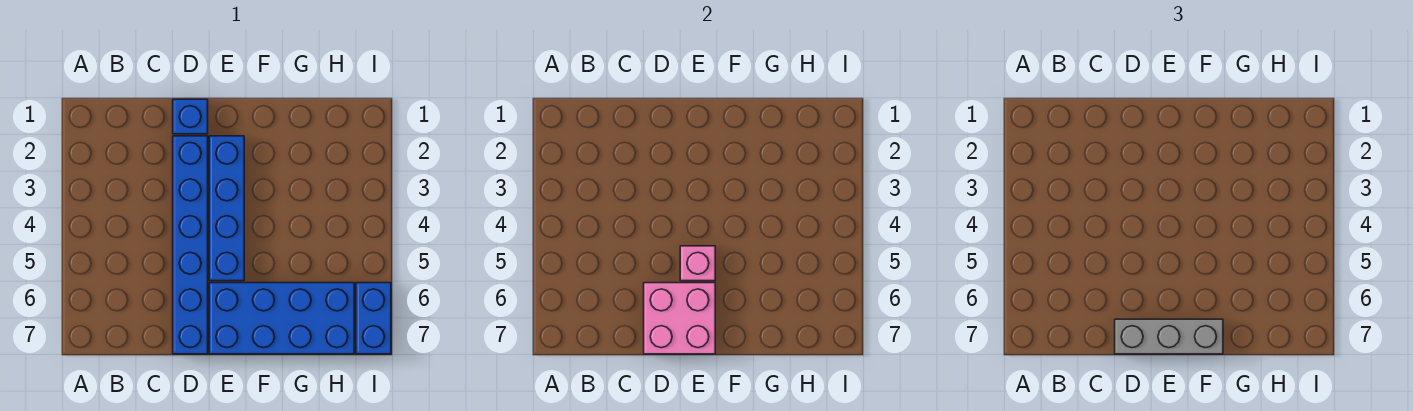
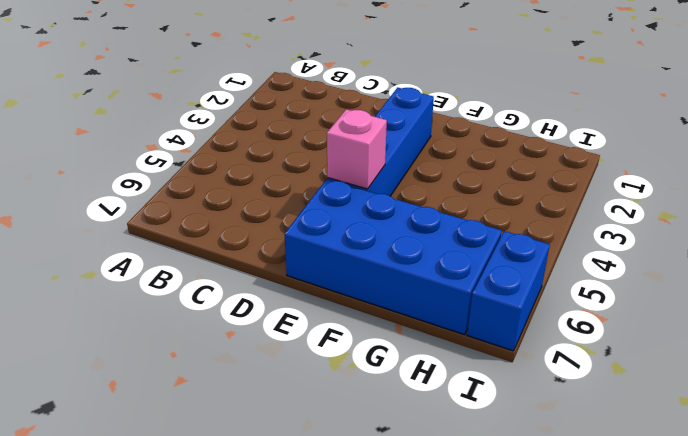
none -> blue 1x1 brick [173,99,208,134]
none -> blue 1x6 brick [173,136,208,354]

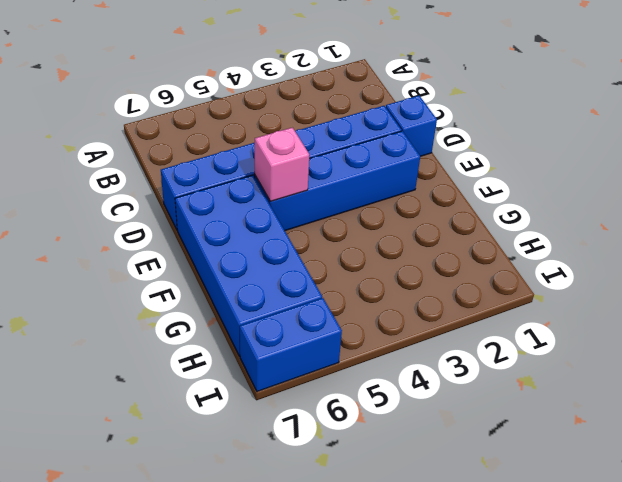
none -> pink 2x2 brick [644,283,715,354]
none -> grey 1x3 brick [1115,319,1223,354]

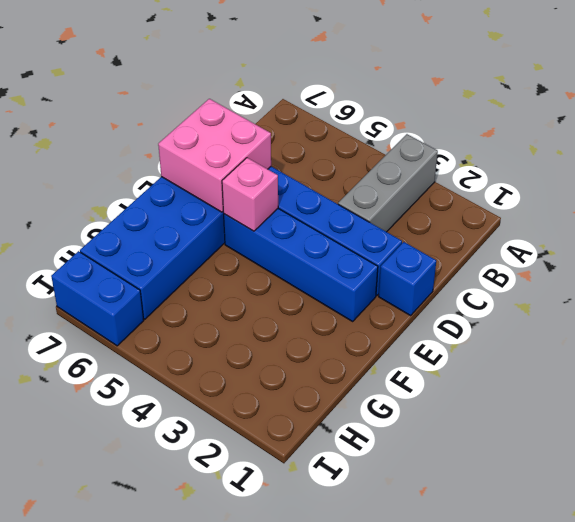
grey 1x3 brick [338,134,438,232] -> grey 1x3 brick moved to [1115,319,1223,354]

